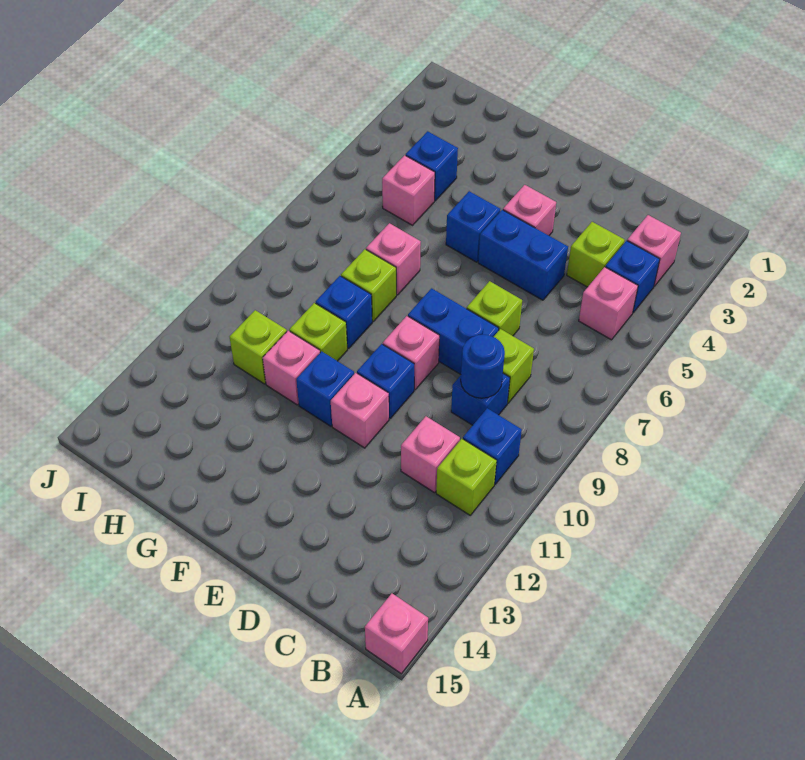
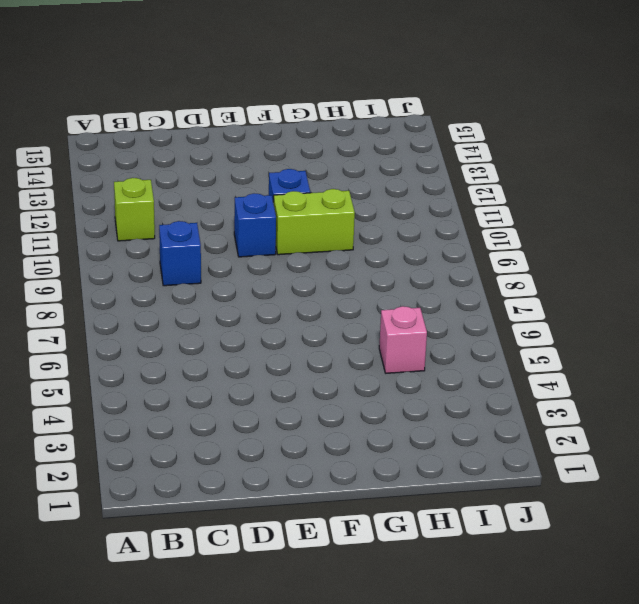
lime 1x2 brick [273,189,355,255] -> lime 1x1 brick [289,303,347,361]
none -> pink 1x1 brick [365,593,428,674]
none -> pink 1x1 brick [627,215,681,286]
none -> blue 1x1 brick [606,240,660,313]

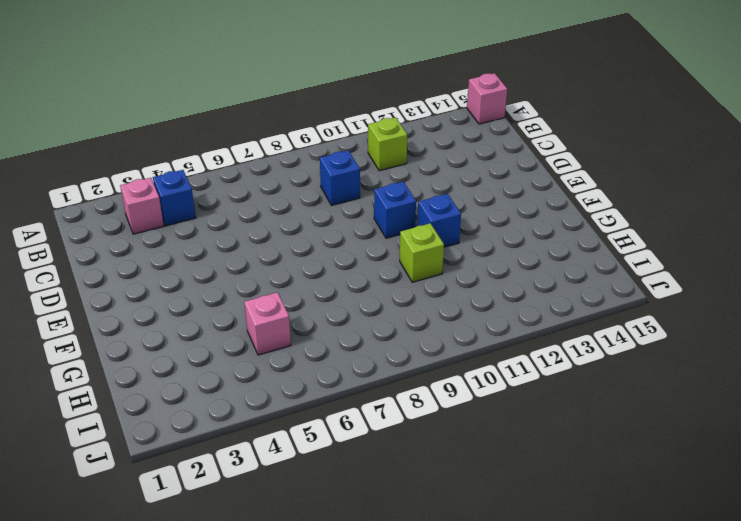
none -> pink 1x1 brick [579,267,638,340]
none -> blue 1x1 brick [463,408,522,484]
none -> lime 1x1 brick [567,222,625,287]

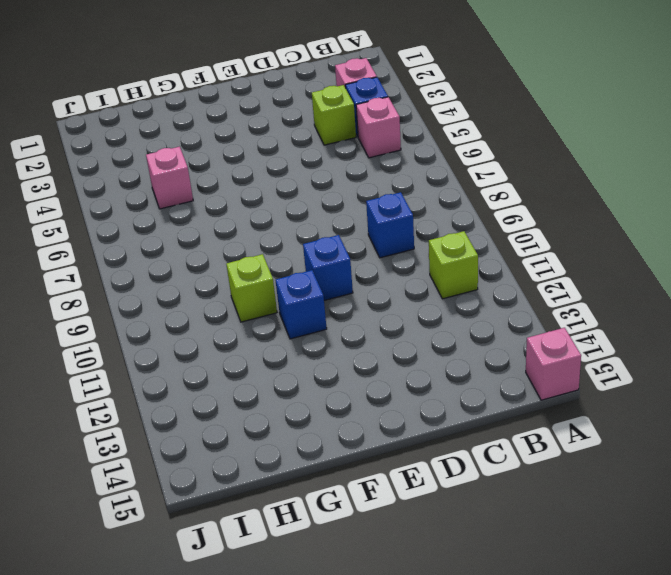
none -> blue 1x1 brick [463,408,522,484]
none -> lime 1x1 brick [494,329,534,403]
none -> pink 1x1 brick [401,416,460,493]

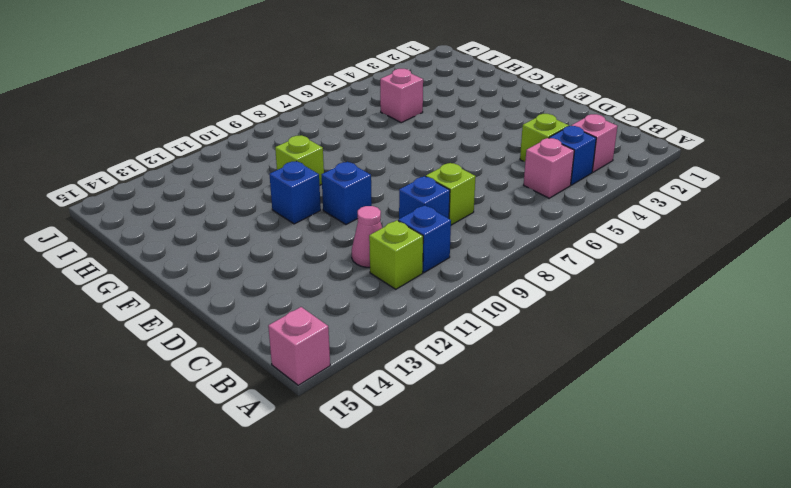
pink 1x1 cone [352,206,382,267] -> pink 1x1 brick [401,416,460,493]
none -> blue 1x2 brick [478,210,568,300]
none -> lime 1x1 brick [467,281,522,336]
none -> blue 1x2 brick [408,288,499,374]

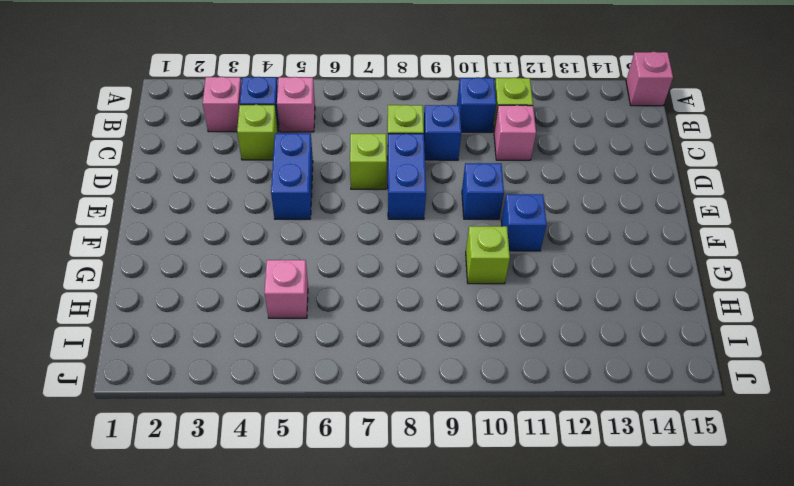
none -> pink 1x1 brick [503,185,556,235]
none -> pink 1x1 brick [383,316,439,390]
none -> pink 1x1 brick [331,373,389,448]

